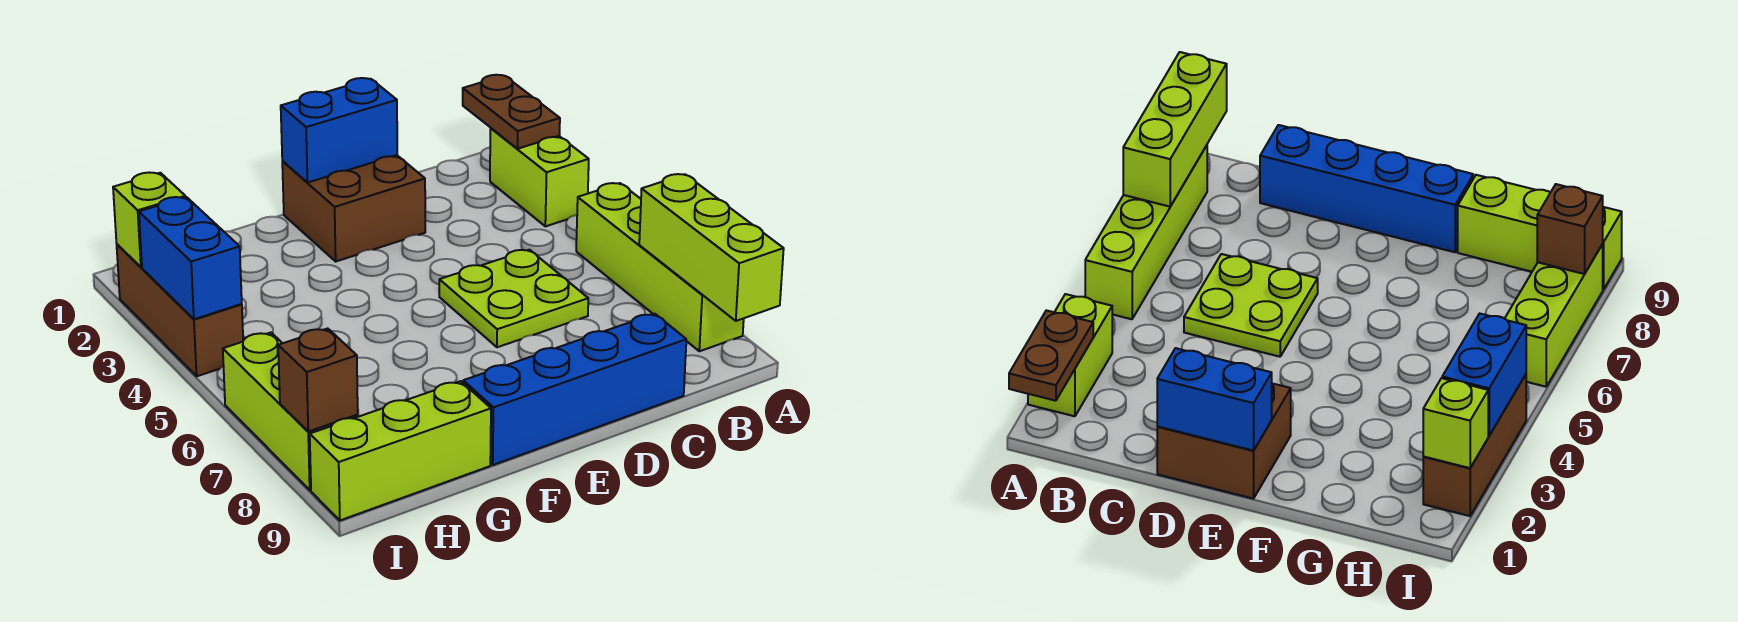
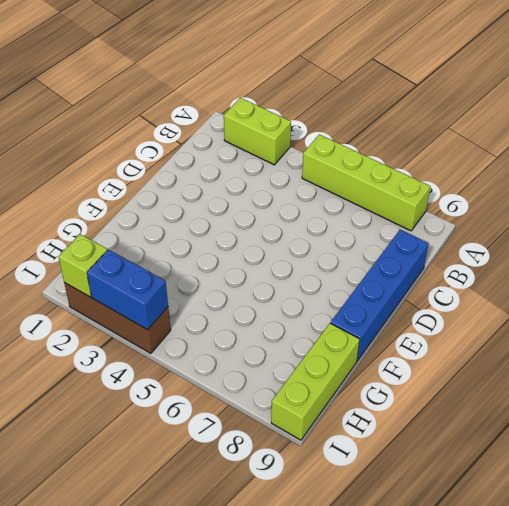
none -> lime 2x2 plate [439,250,588,347]
none -> brown 2x2 brick [282,155,425,261]
none -> lime 1x3 brick [223,333,358,490]

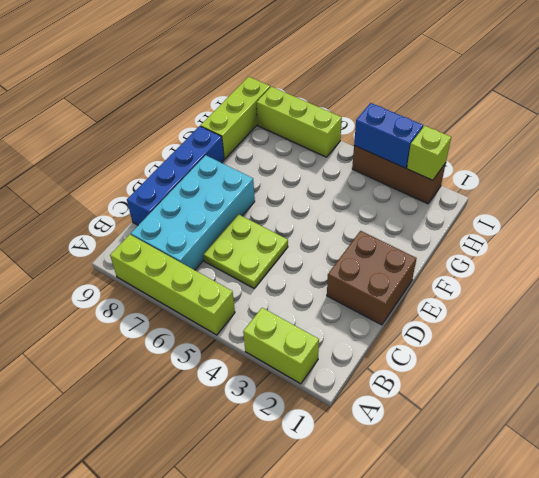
cyan 2x4 brick [131,155,255,270] -> none
none -> brown 1x2 plate [463,75,560,149]
none -> lime 1x3 brick [639,174,784,321]
none -> blue 1x2 brick [281,78,397,183]

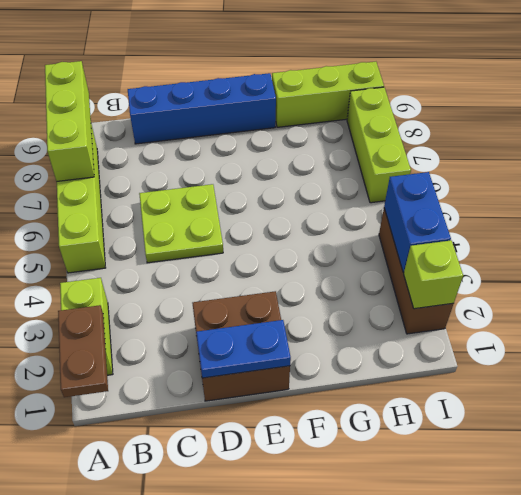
blue 1x2 plate [196,320,291,378] -> blue 1x2 brick [281,78,397,183]
none -> brown 1x1 brick [278,328,358,431]

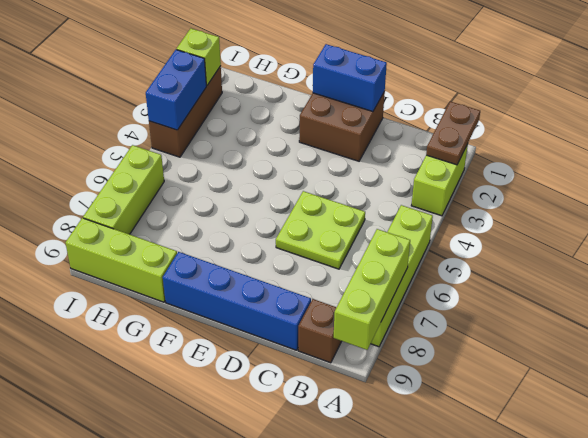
brown 1x1 brick [298,299,342,363] -> brown 1x1 brick moved to [278,328,358,431]

